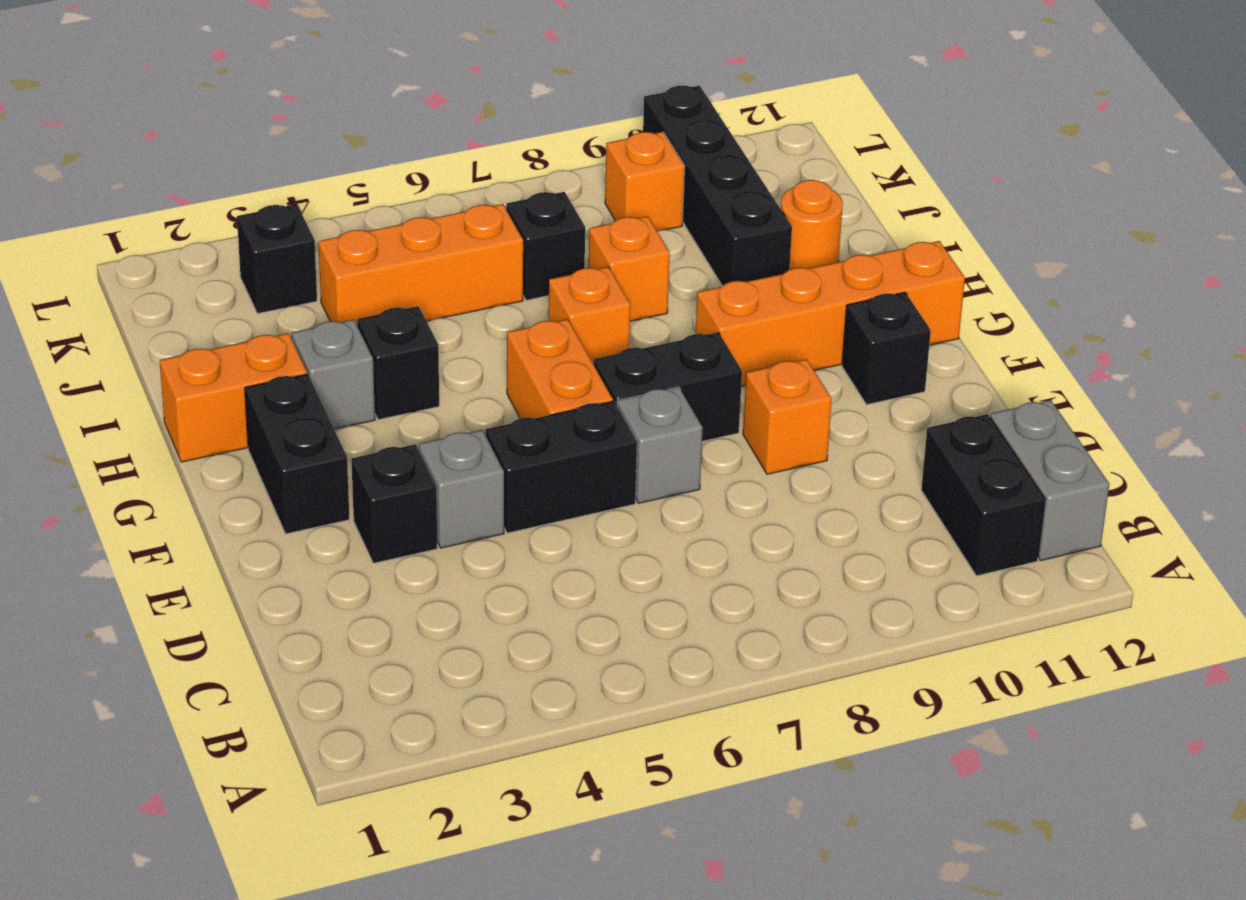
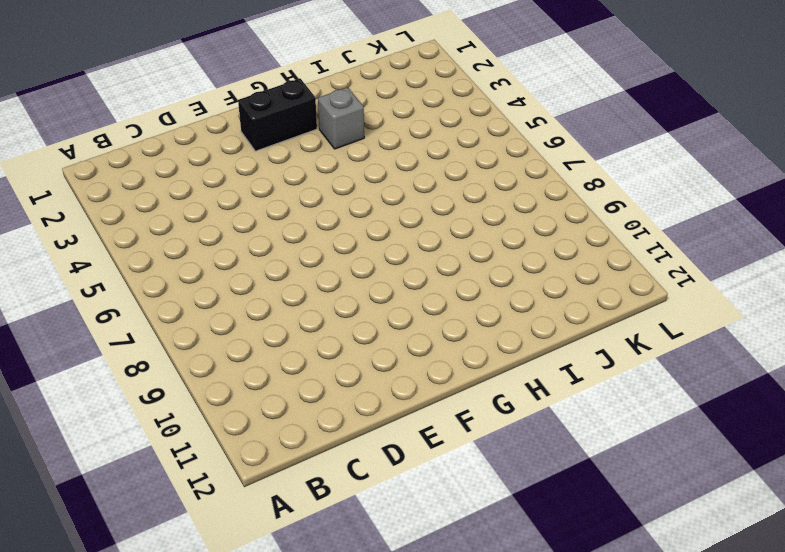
none -> black 1x2 brick [921,414,1045,576]
none -> grey 1x2 brick [990,400,1109,560]
none -> black 1x1 brick [351,444,437,563]

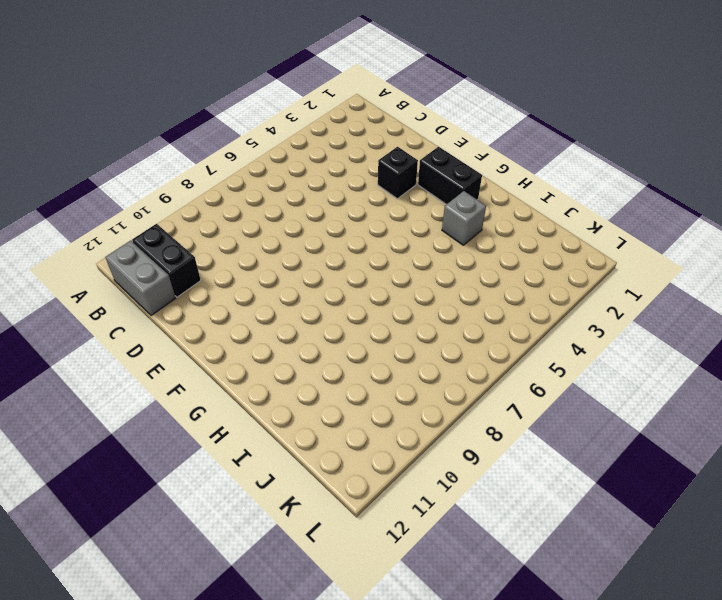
none -> grey 1x1 brick [419,430,504,548]
none -> black 1x2 brick [486,401,637,533]
none -> grey 1x1 brick [617,387,703,503]

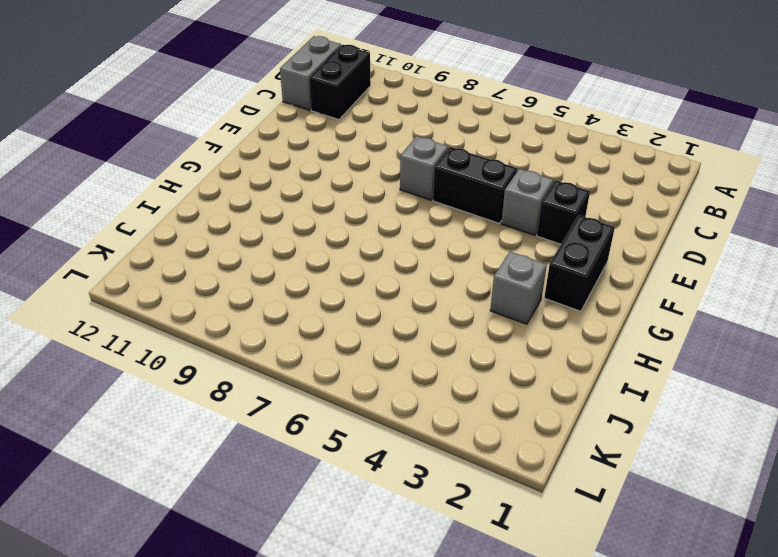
none -> orange 1x1 brick [743,359,832,474]
none -> orange 1x2 brick [507,319,613,419]
none -> black 1x2 brick [594,332,742,441]

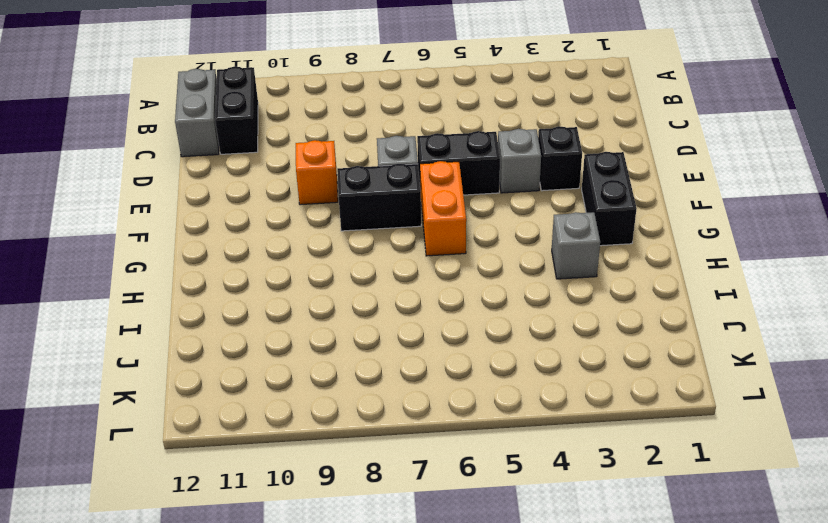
none -> black 1x1 brick [842,292,931,405]
none -> orange 1x4 brick [696,241,965,386]
none -> orange 1x2 brick [160,333,307,462]

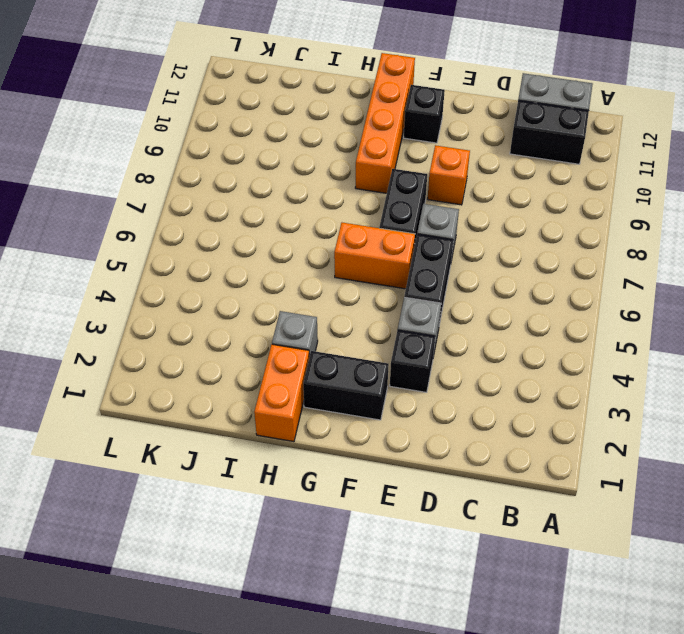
none -> black 1x1 brick [357,306,439,420]
none -> orange 1x1 brick [549,267,630,364]
none -> orange 1x1 brick [589,216,670,321]

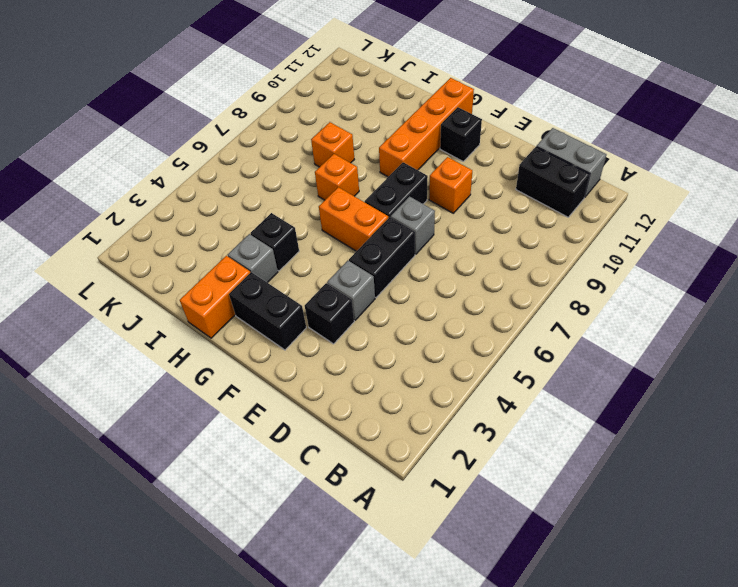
none -> black 1x4 brick [643,86,792,286]
none -> orange 1x1 round brick [781,180,843,270]
none -> orange 1x3 brick [319,204,523,325]

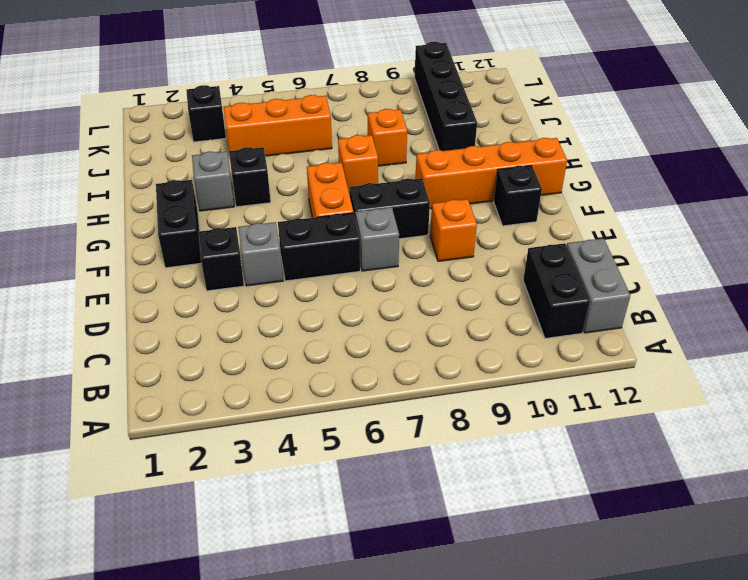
none -> orange 1x2 brick [160,333,307,462]
none -> orange 1x1 round brick [781,180,843,270]
none -> black 1x1 brick [506,192,585,300]

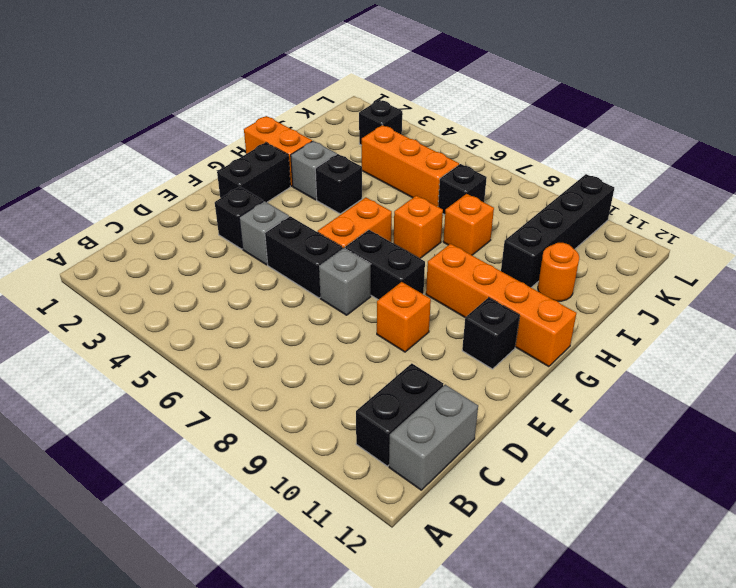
none -> orange 1x1 brick [605,132,685,231]

